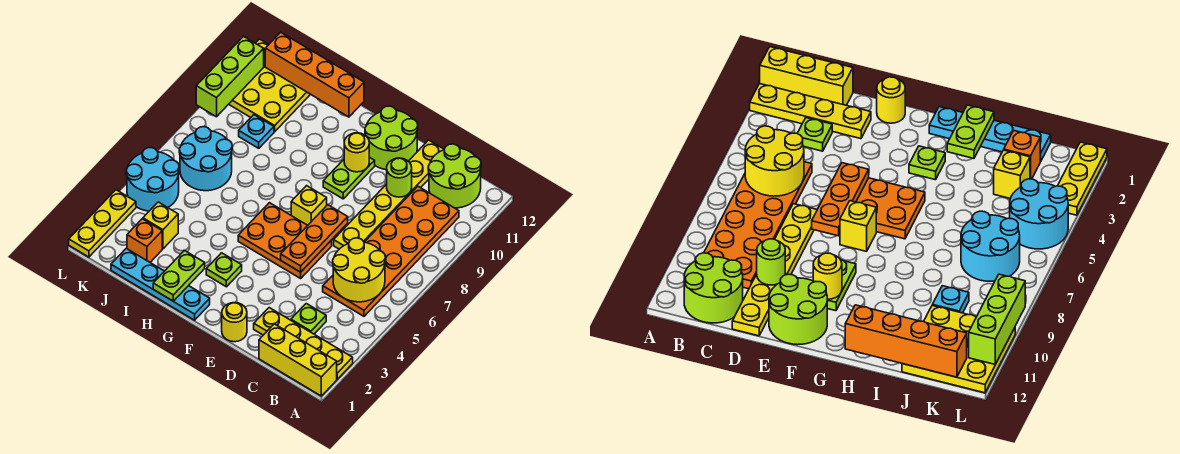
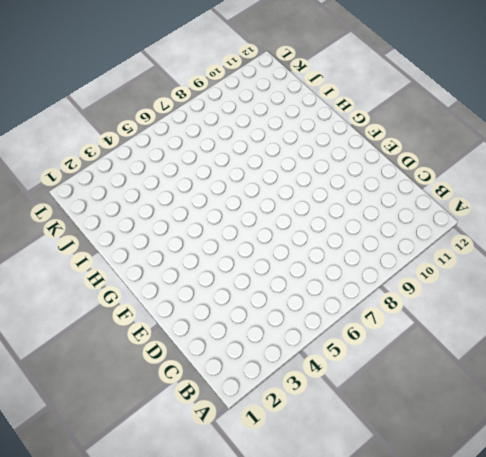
none -> yellow 1x3 brick [259,324,337,396]
none -> yellow 1x4 plate [254,308,353,379]
none -> orange 2x6 plate [323,186,459,316]

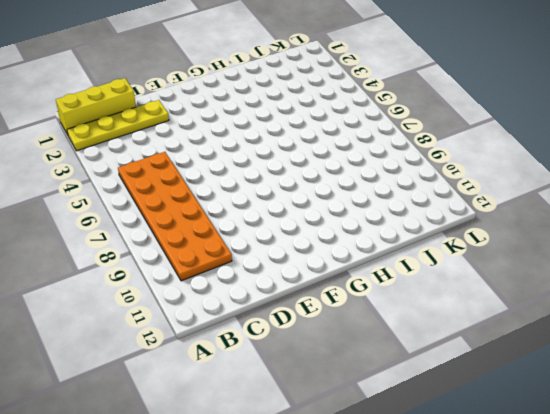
none -> lime 2x2 round brick [428,144,481,208]
none -> lime 1x1 plate [291,304,326,334]
none -> yellow 1x6 plate [334,140,444,249]

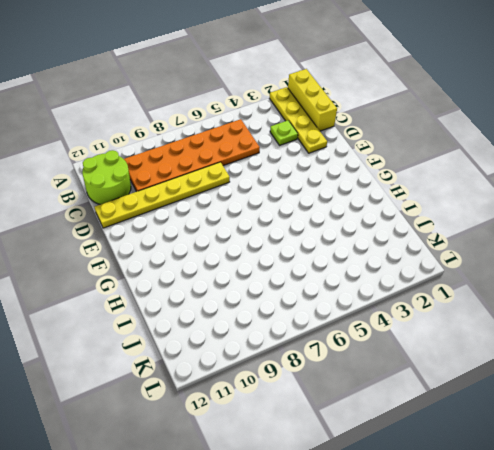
none -> yellow 1x1 round brick [222,303,247,342]
none -> orange 2x3 plate [238,203,332,278]
none -> lime 2x2 round brick [365,106,418,170]

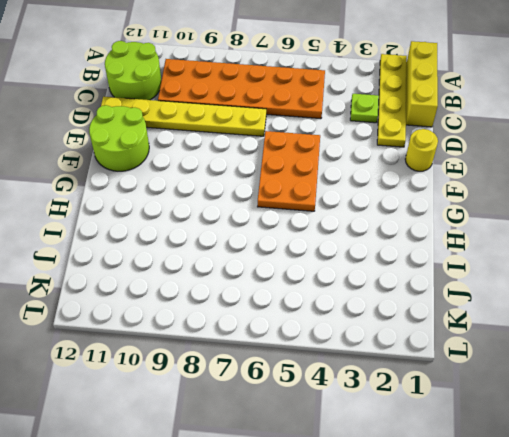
none -> yellow 1x1 brick [291,186,327,225]
none -> lime 1x2 plate [323,157,375,199]
none -> cyan 1x4 plate [111,248,210,320]

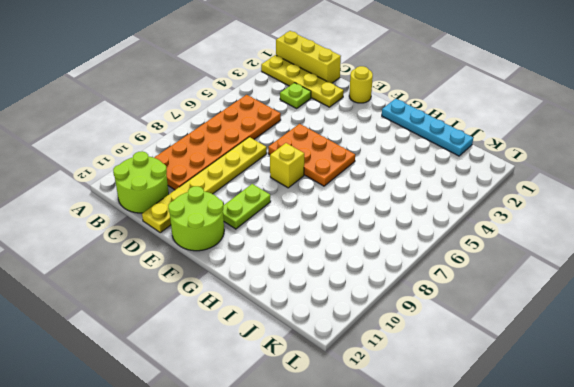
none -> lime 1x1 plate [206,253,242,287]
none -> orange 1x1 brick [127,219,162,262]
none -> yellow 1x1 brick [143,202,178,249]

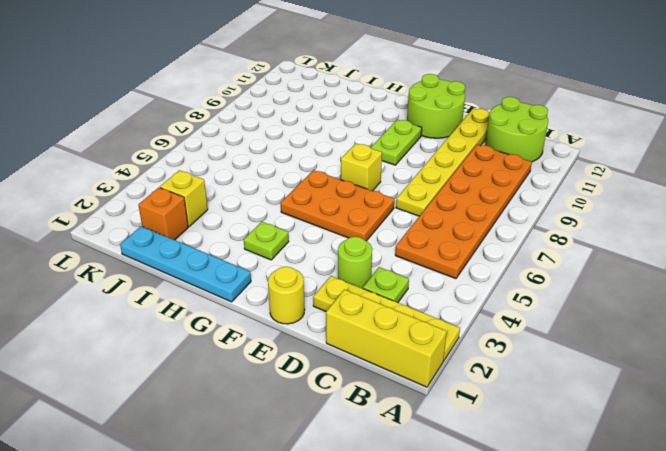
lime 1x1 round brick [338,237,372,288] -> lime 1x1 round brick moved to [387,158,412,197]
none -> cyan 2x2 round brick [179,127,232,191]
none -> cyan 1x1 plate [239,115,274,148]
none -> yellow 3x3 plate [229,39,310,132]

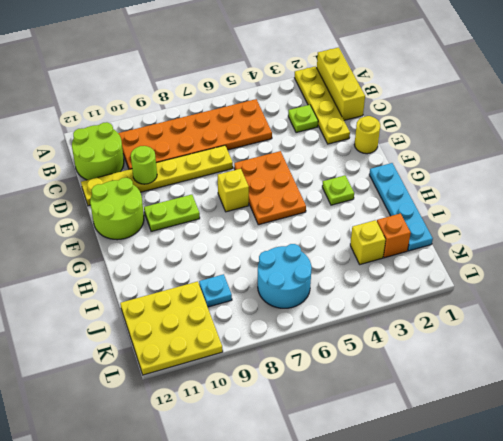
none -> cyan 2x2 round brick [126,148,179,211]
none -> yellow 1x3 plate [69,190,136,257]
none -> yellow 2x2 round brick [333,238,385,302]

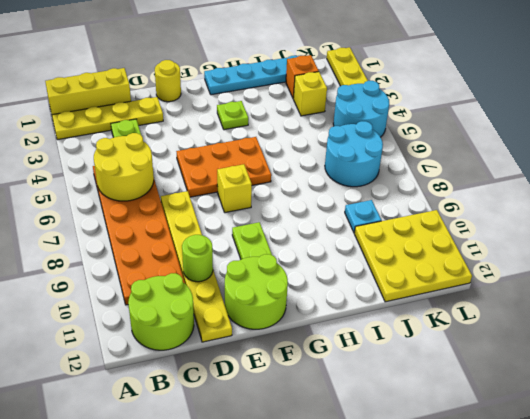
none -> orange 1x3 plate [281,205,348,272]
none -> yellow 1x1 round brick [344,133,369,172]
none -> lime 1x2 plate [153,250,205,301]

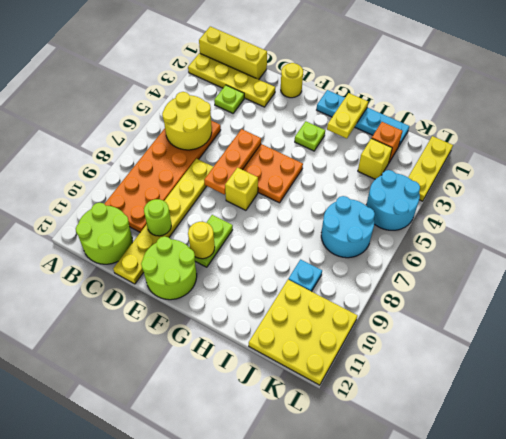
yellow 1x2 plate [327,93,368,138] -> lime 1x2 plate [153,250,205,301]
none -> orange 1x4 brick [265,32,364,117]
none -> lime 1x3 brick [196,36,264,117]

